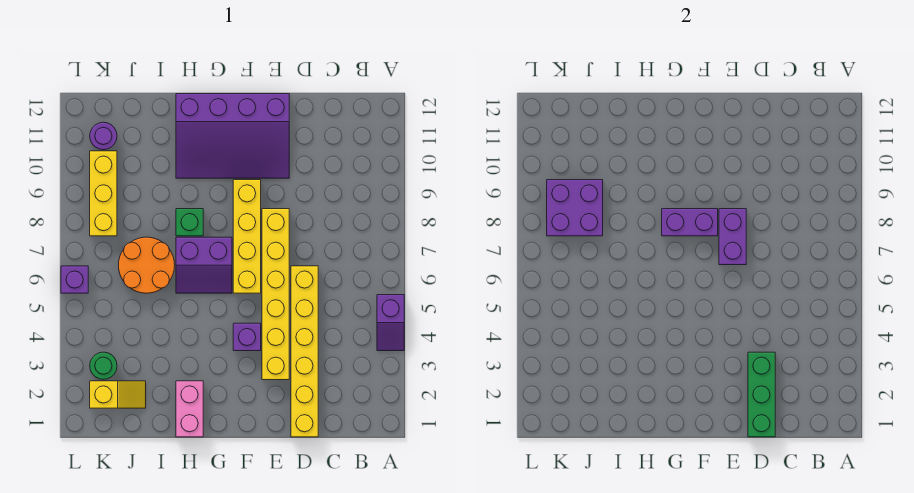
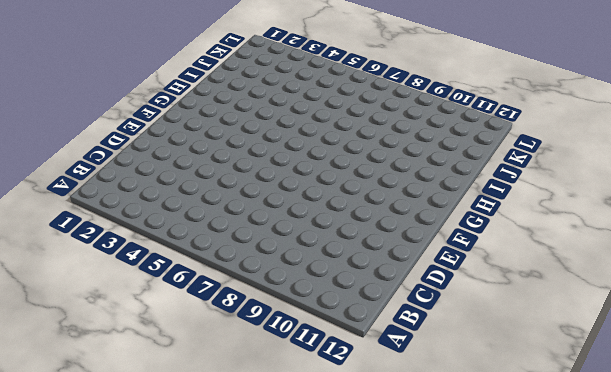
none -> purple 1x2 slope [377,295,404,351]
none -> yellow 1x6 brick [291,266,318,437]
none -> yellow 1x6 brick [262,209,289,380]

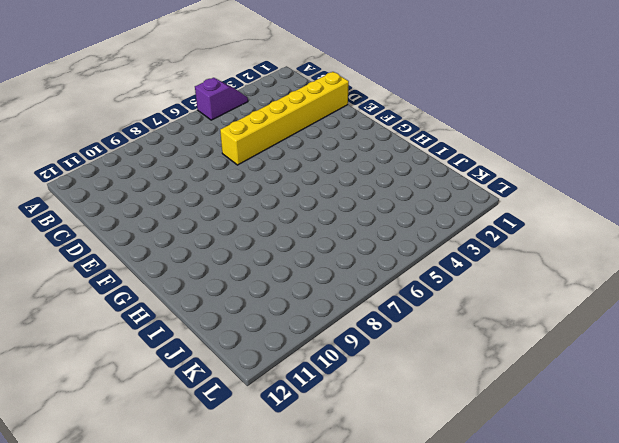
none -> yellow 1x6 brick [262,209,289,380]
none -> purple 3x4 slope [176,94,289,178]
none -> purple 1x1 brick [233,323,261,351]

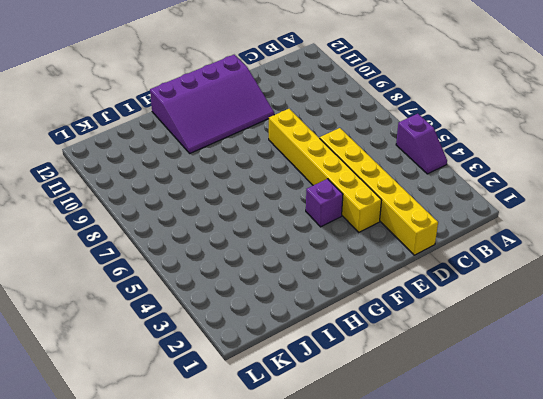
none -> yellow 1x4 brick [233,180,261,293]
none -> purple 2x2 slope [176,237,232,293]
none -> pink 1x2 brick [176,381,203,437]

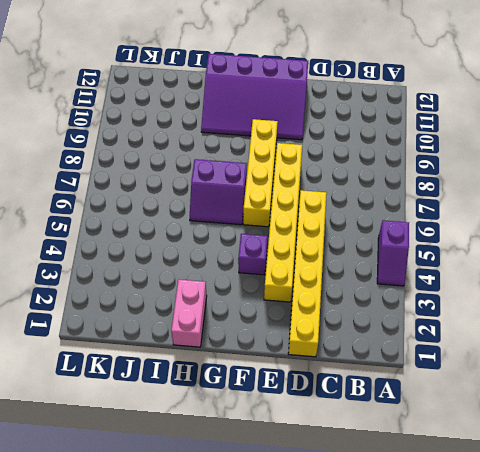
none -> green 1x1 brick [176,209,203,236]
none -> orange 2x2 round brick [118,237,175,293]
none -> yellow 1x2 slope [90,381,146,408]

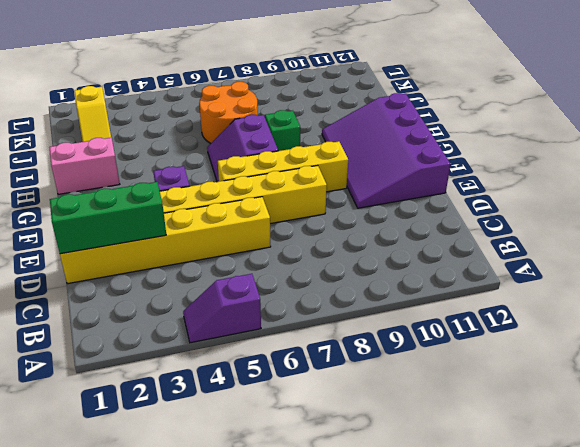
none -> green 1x1 round brick [90,352,117,379]
none -> yellow 1x3 brick [90,151,117,236]
none -> purple 1x1 round brick [90,122,117,150]

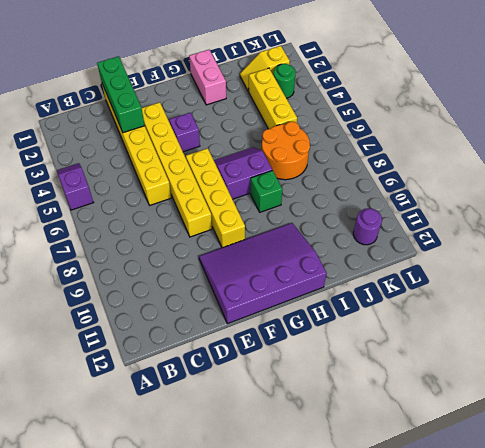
yellow 1x3 brick [248,68,297,129] -> yellow 1x3 brick moved to [90,151,117,236]
none -> purple 1x1 brick [61,266,88,293]
none -> purple 1x2 brick [719,209,746,265]
none -> purple 1x2 brick [662,209,718,236]

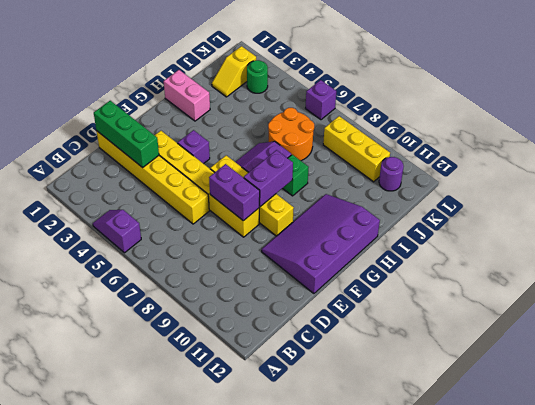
none -> purple 2x2 brick [547,180,603,236]

